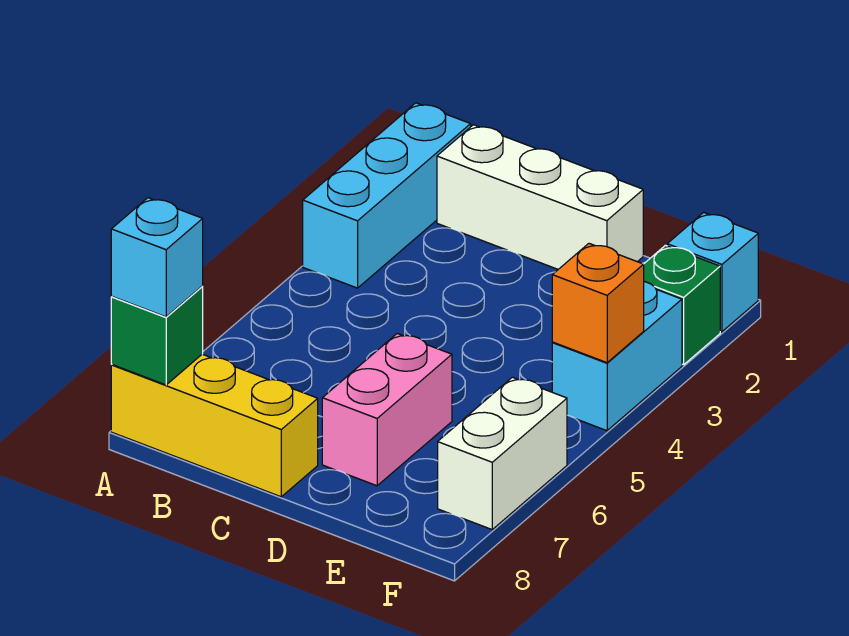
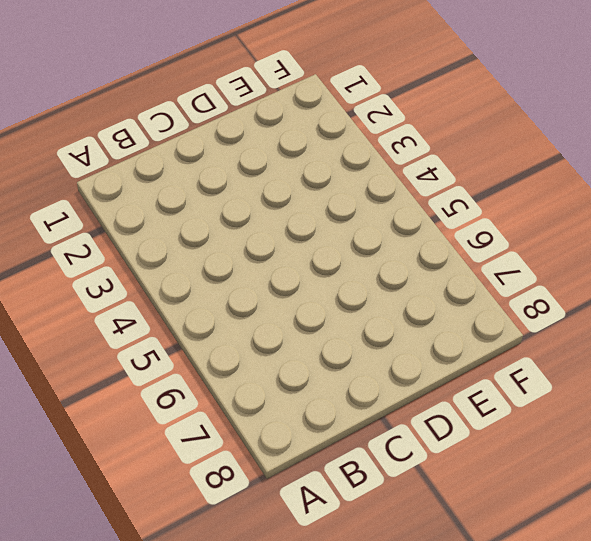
none -> cyan 1x3 brick [303,103,471,288]
none -> yellow 1x3 brick [111,354,318,497]

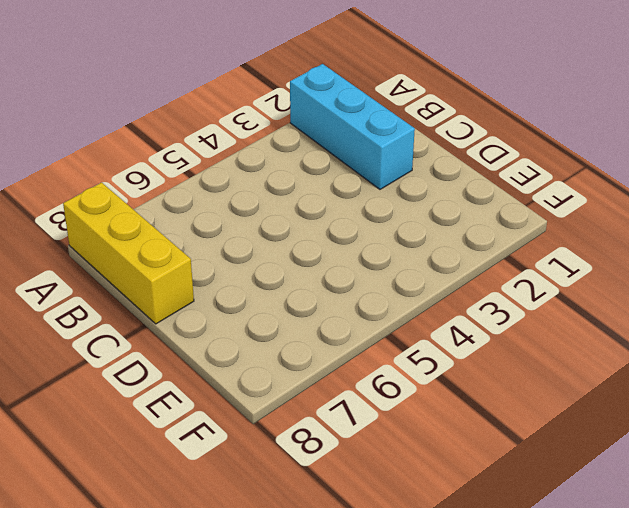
cyan 1x3 brick [290,64,415,189] -> cyan 1x3 brick turned to [303,103,471,288]
none -> white 1x3 brick [437,125,643,269]
none -> pink 1x2 brick [322,334,452,486]

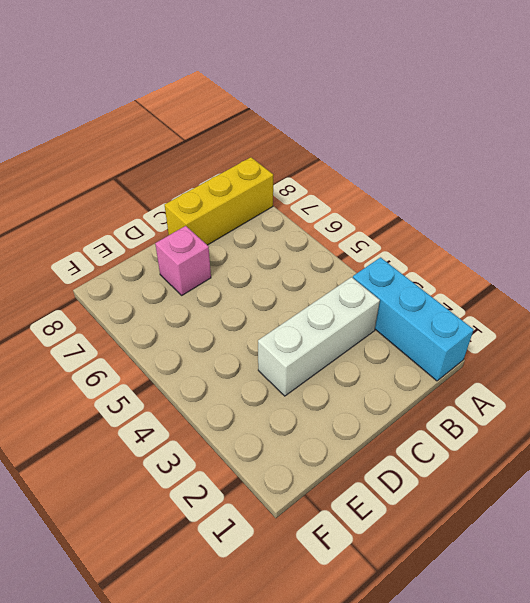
white 1x3 brick [258,277,380,396] -> white 1x3 brick moved to [437,125,643,269]
pink 1x1 brick [155,226,211,295] -> pink 1x2 brick [322,334,452,486]
none -> cyan 1x1 brick [667,212,758,332]
none -> green 1x1 brick [644,245,720,365]

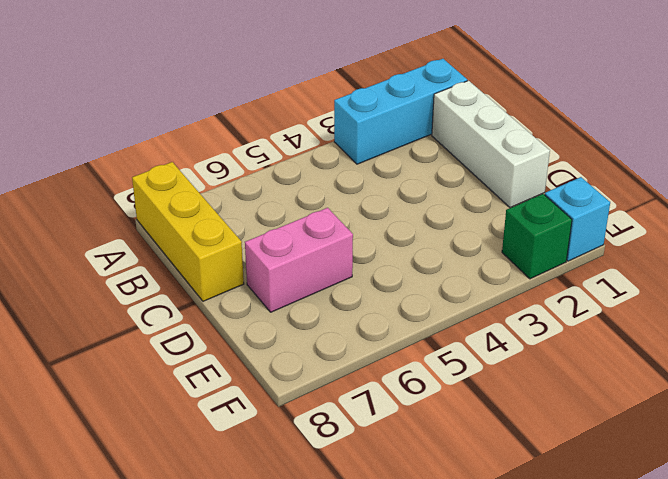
none -> cyan 1x2 brick [552,282,682,431]
none -> white 1x2 brick [438,377,567,529]

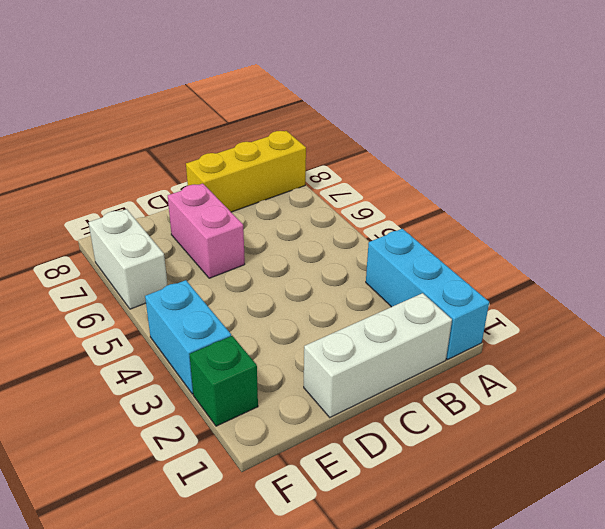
none -> cyan 1x1 brick [667,212,758,332]
none -> green 1x1 brick [111,287,203,385]

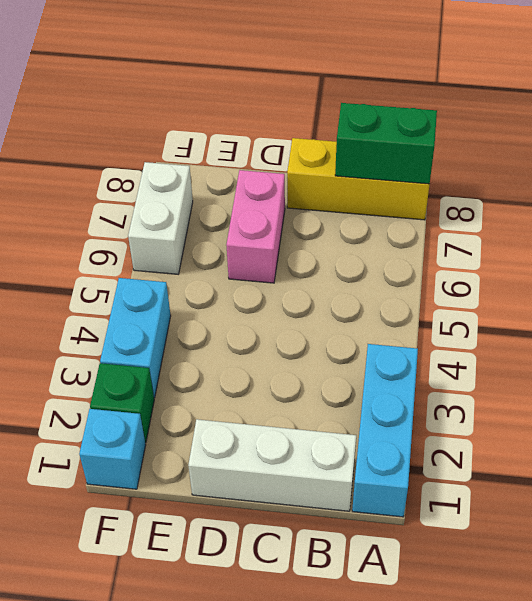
green 1x2 brick [335,103,437,184] -> green 1x1 brick [111,287,203,385]
none -> orange 1x1 brick [552,244,644,363]
none -> cyan 1x1 brick [111,198,203,317]

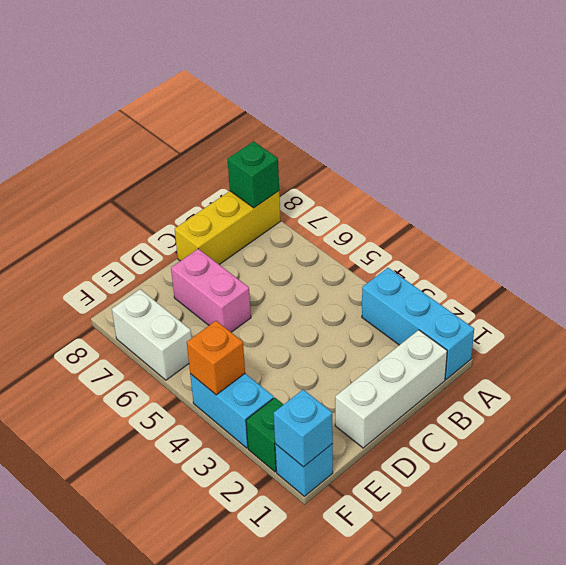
cyan 1x1 brick [274,390,333,467] -> cyan 1x1 brick moved to [111,198,203,317]

